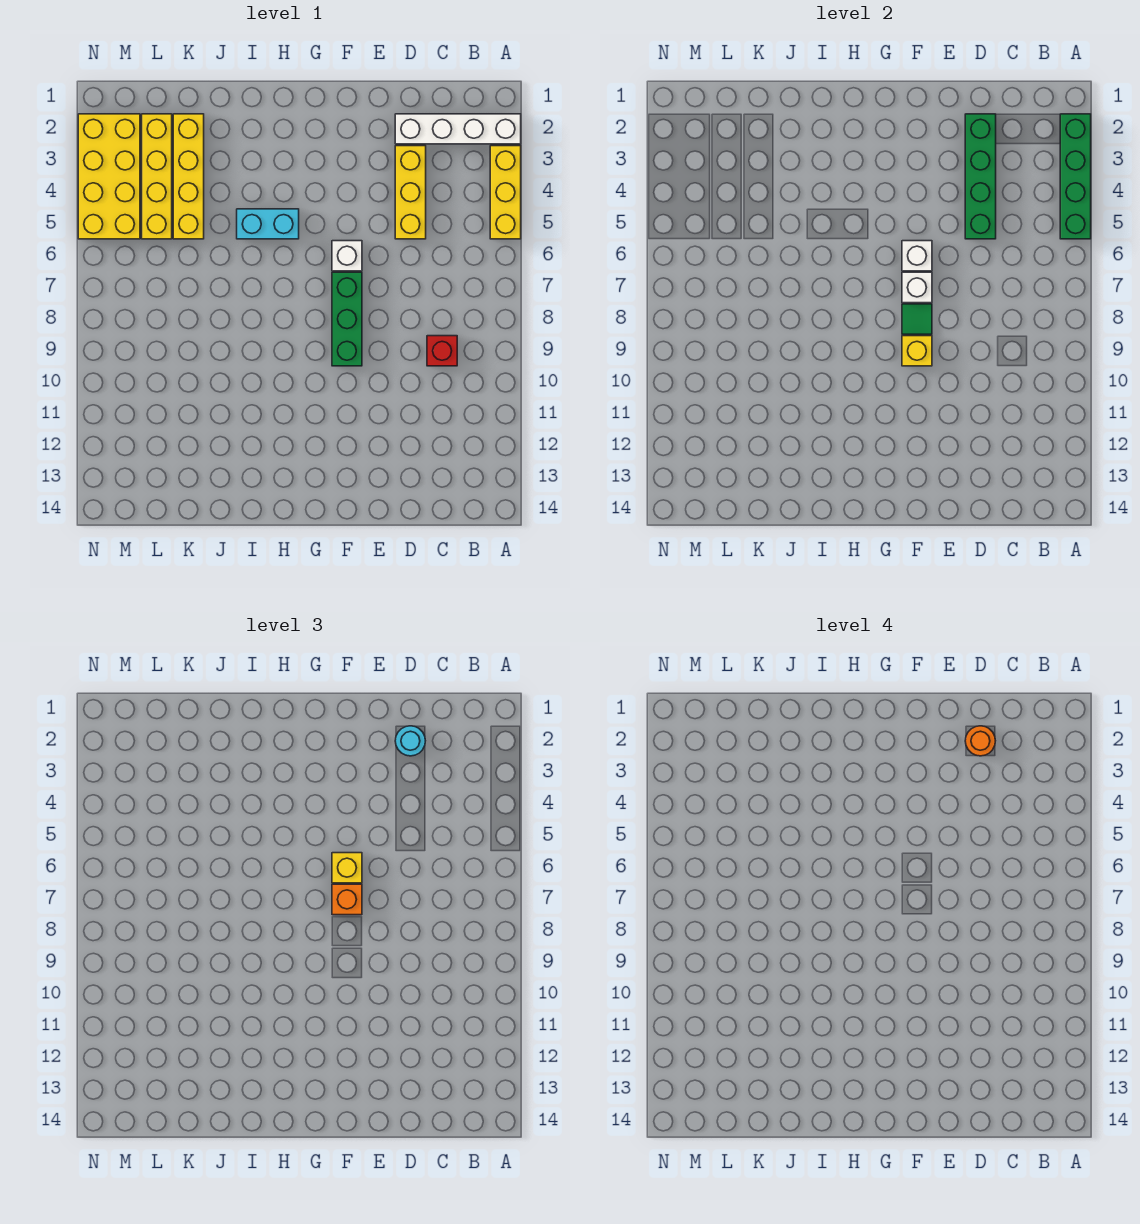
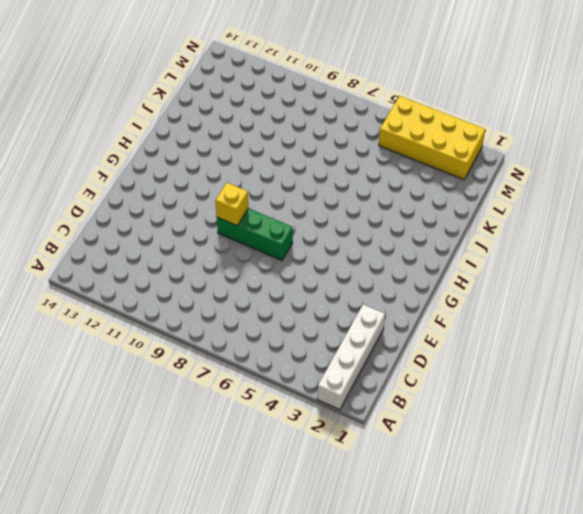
none -> yellow 1x3 brick [490,146,521,239]
none -> red 1x1 brick [427,336,457,366]
none -> yellow 1x3 brick [395,146,426,239]

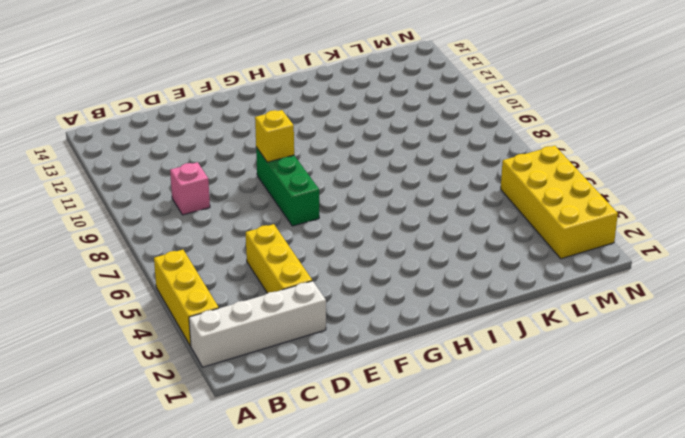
pink 1x1 brick [170,162,210,215] -> red 1x1 brick [427,336,457,366]
none -> white 1x1 brick [332,241,362,271]
none -> cyan 1x2 brick [237,209,299,239]
none -> yellow 1x4 brick [173,114,204,239]

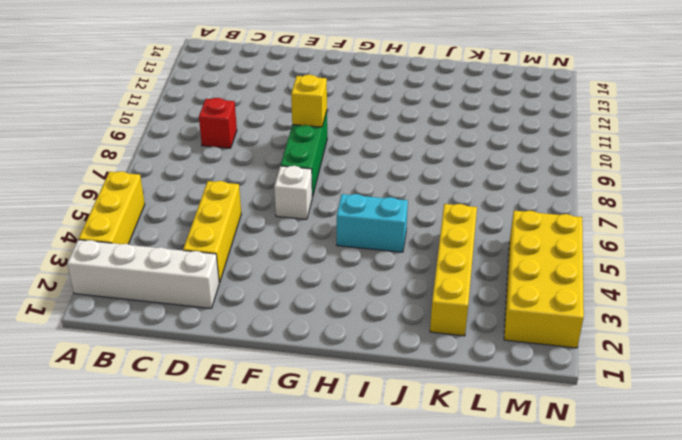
none -> yellow 1x4 brick [142,114,172,239]
none -> green 1x4 brick [1060,114,1091,239]
none -> green 1x4 brick [965,114,996,239]

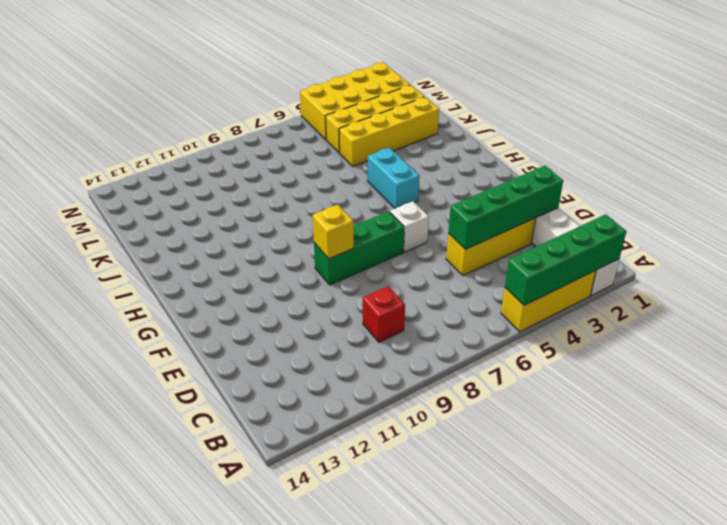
none -> white 1x1 brick [902,241,932,271]
none -> white 1x1 brick [902,272,932,303]
none -> green 1x1 tile [902,304,932,334]

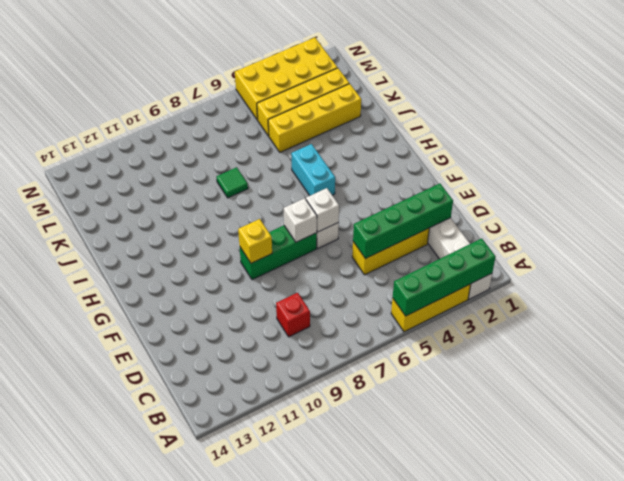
green 1x1 tile [217,167,248,198] -> green 1x1 tile moved to [902,304,932,334]
none -> cyan 1x1 round brick [395,726,425,756]
none -> yellow 1x1 brick [332,853,362,883]
none -> orange 1x1 brick [332,884,362,915]

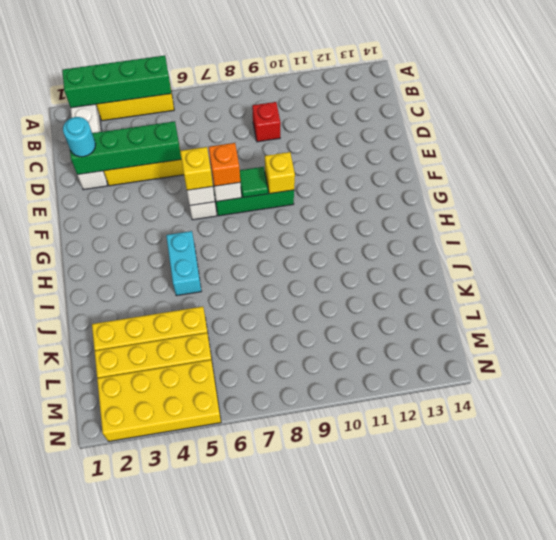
none -> orange 1x1 round brick [965,726,995,756]

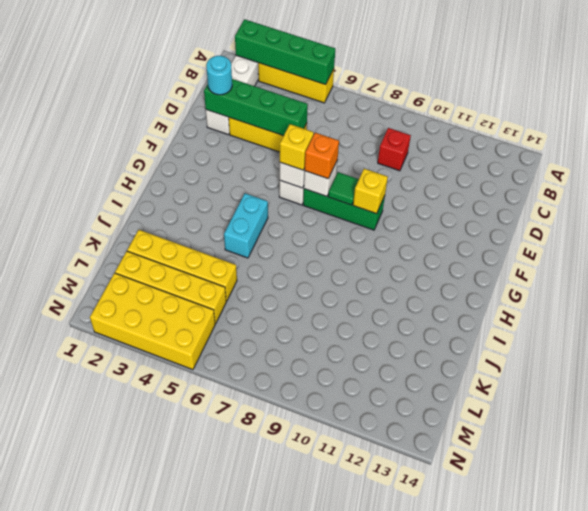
none -> orange 1x1 round brick [965,726,995,756]

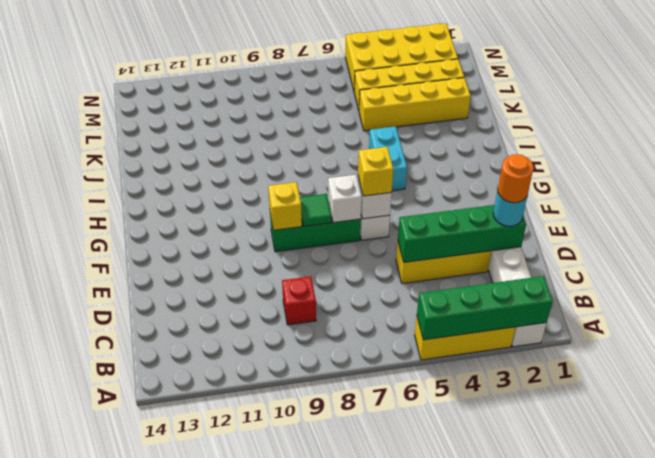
none -> orange 1x1 brick [332,884,362,915]

